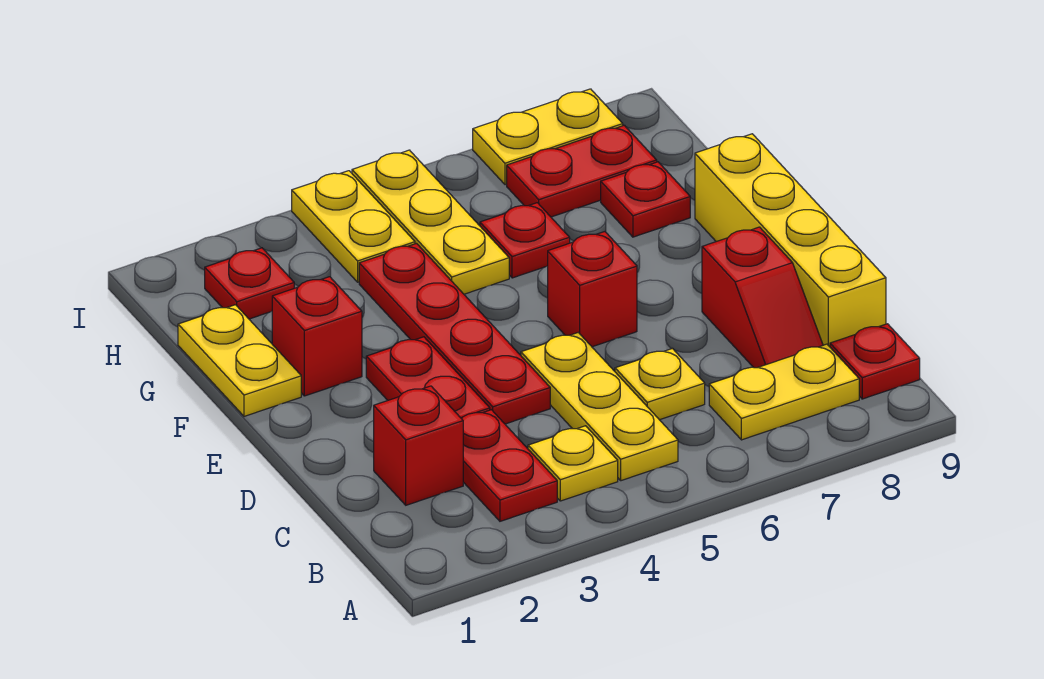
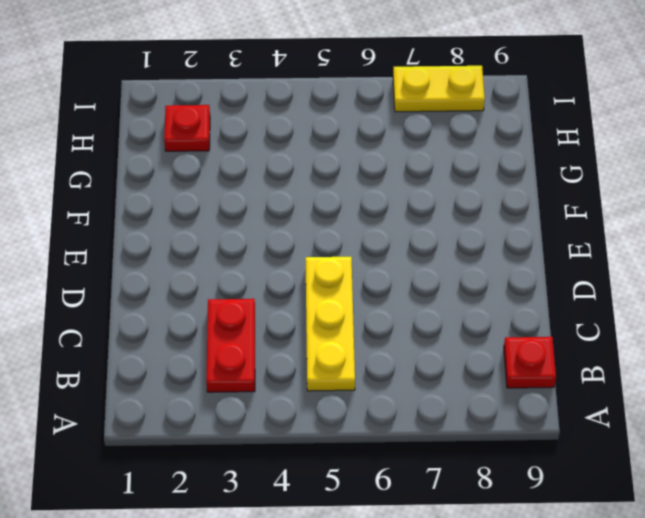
none -> yellow 1x1 plate [528,426,618,501]
none -> yellow 1x2 plate [709,344,859,440]
none -> red 1x1 brick [374,386,463,505]

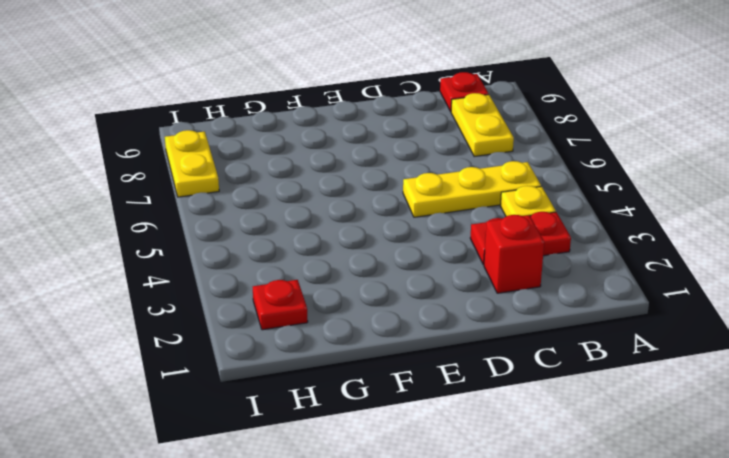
none -> yellow 1x1 plate [615,349,705,420]
none -> red 1x2 slope [702,227,823,368]
none -> yellow 1x4 brick [695,134,886,347]

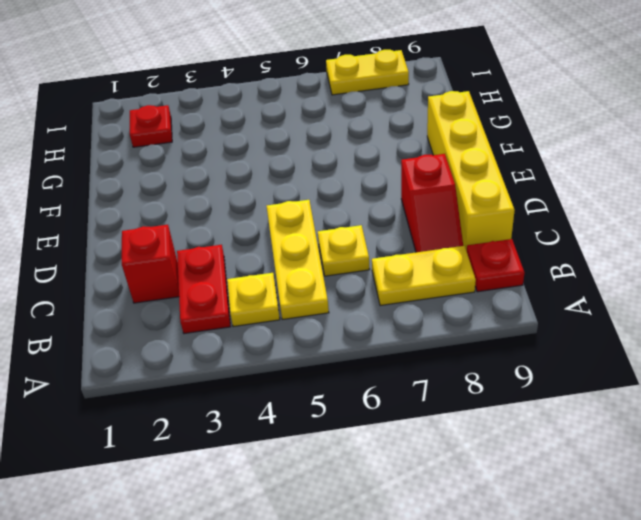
none -> red 1x2 plate [366,337,490,418]
none -> red 1x4 plate [359,244,550,424]
none -> red 1x1 brick [548,232,637,347]

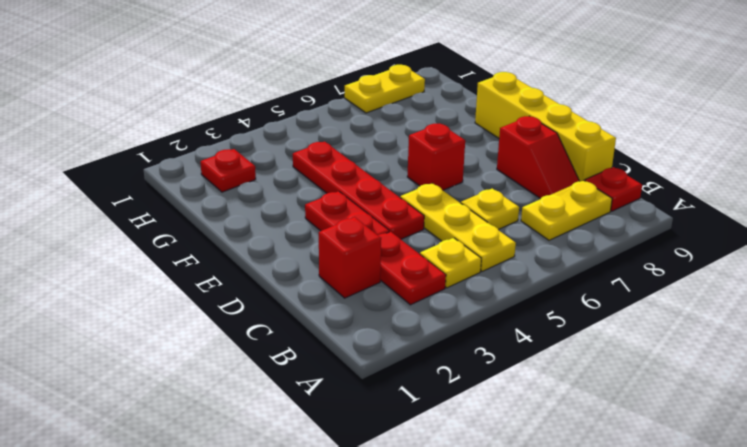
none -> yellow 1x2 plate [178,305,301,416]
none -> red 1x1 brick [272,277,362,396]
none -> yellow 1x3 plate [352,150,509,294]

